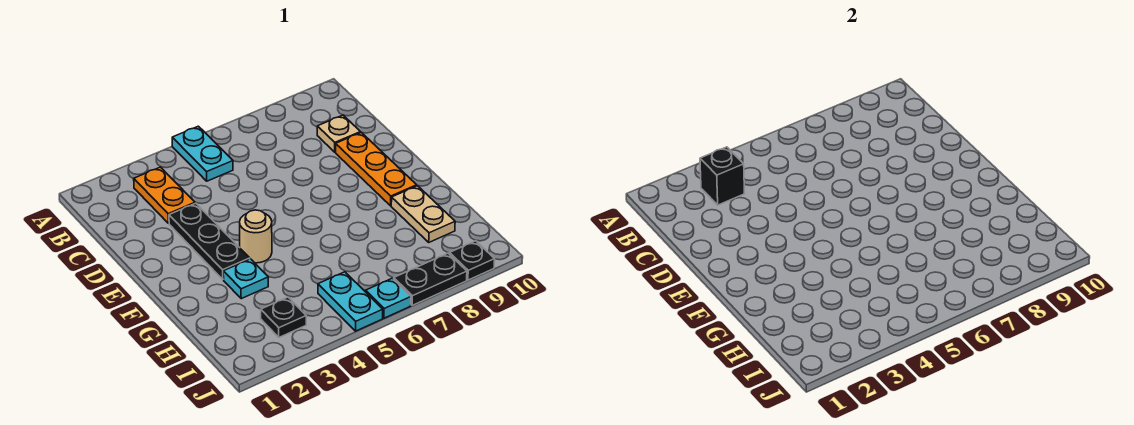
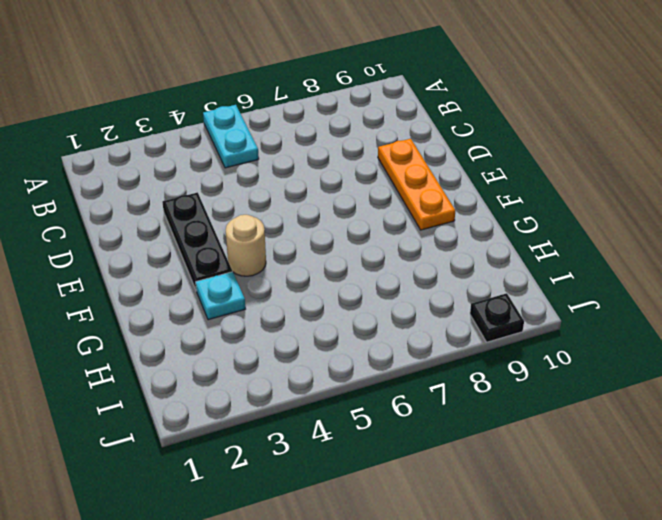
none -> orange 1x2 plate [134,167,195,223]
none -> tan 1x1 plate [317,115,360,152]
none -> tan 1x2 plate [391,186,455,242]

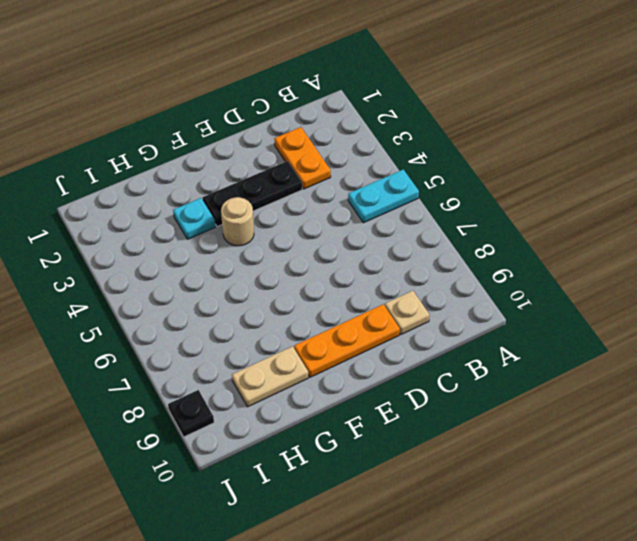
orange 1x2 plate [274,127,331,189] -> orange 1x2 plate turned to [134,167,195,223]
none -> black 1x1 plate [261,297,306,337]
none -> cyan 1x2 plate [318,272,383,331]
none -> cyan 1x1 plate [366,278,411,318]

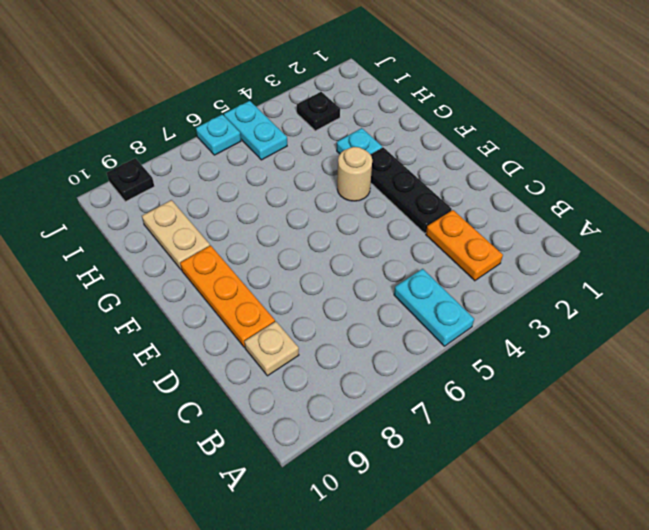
none -> black 1x2 plate [394,253,467,305]
none -> black 1x1 brick [700,147,744,205]

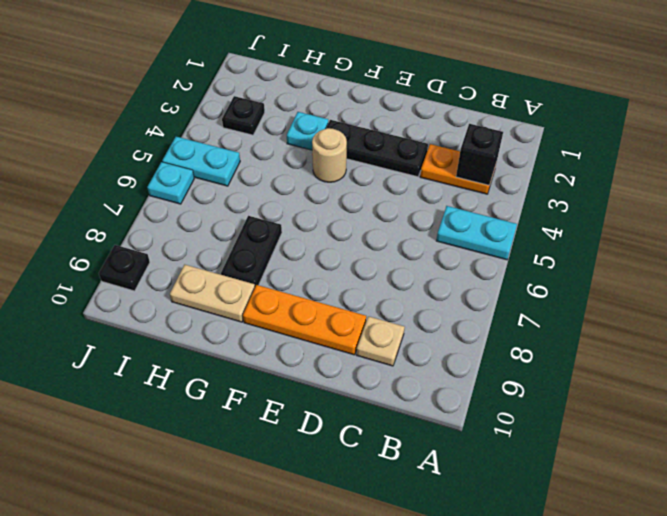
black 1x2 plate [221,216,282,287] -> black 1x2 plate moved to [394,253,467,305]

